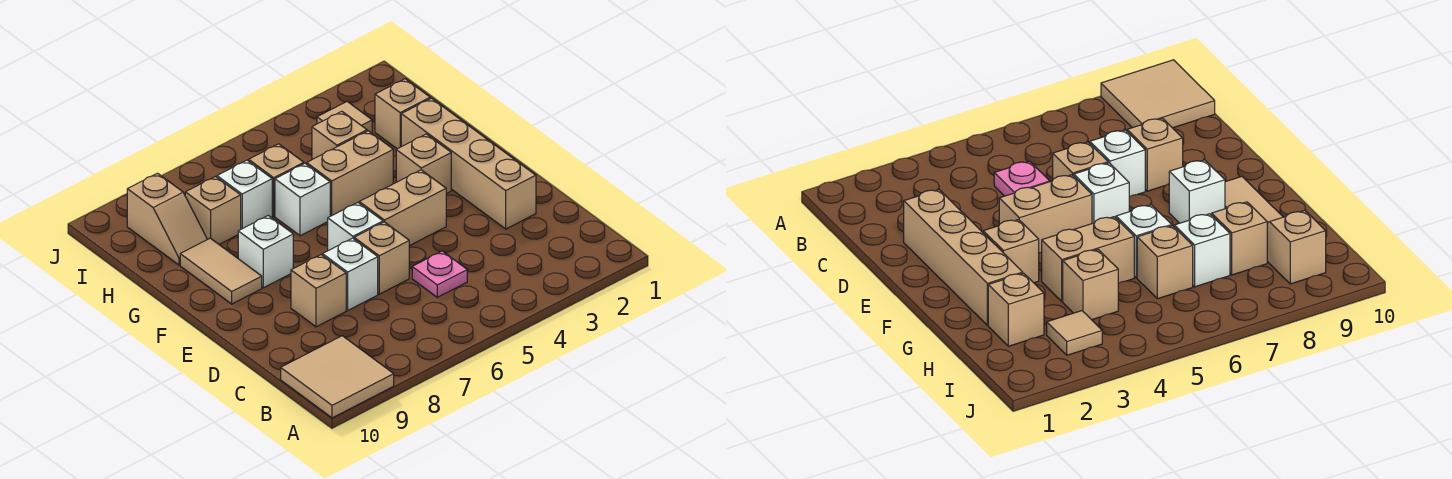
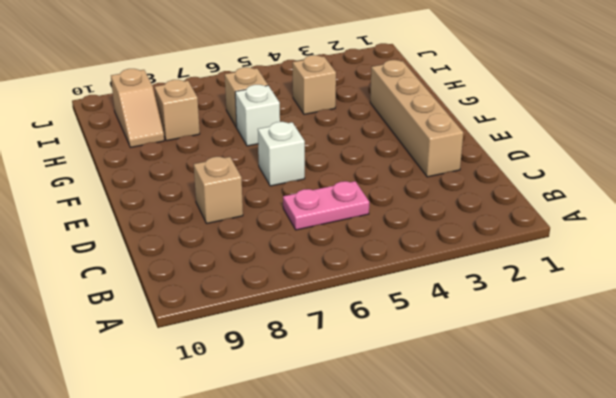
pink 1x2 plate [283,181,369,230] -> pink 1x1 plate [412,251,467,297]
none -> tan 2x2 tile [281,336,394,418]
none -> tan 1x1 brick [354,222,409,294]
none -> white 1x1 brick [323,238,378,310]

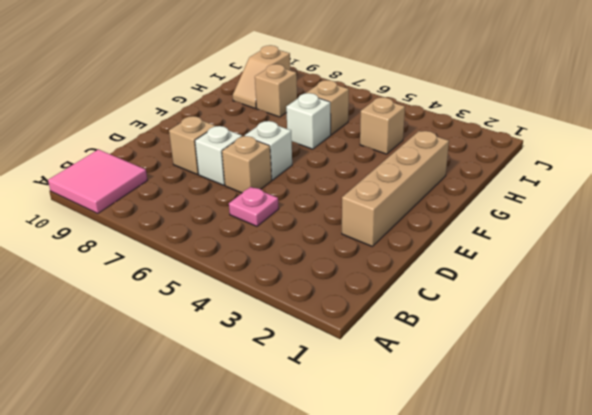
pink 2x2 tile [48,149,147,214] -> tan 2x2 tile [281,336,394,418]
none -> tan 1x2 brick [359,170,446,246]
none -> tan 1x1 brick [396,134,451,194]
none -> white 1x1 brick [238,216,293,288]

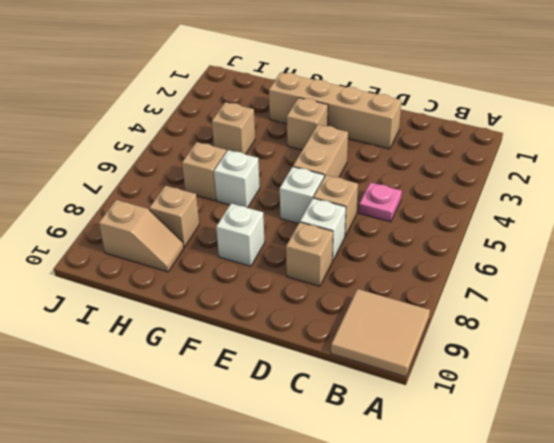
none -> tan 1x2 tile [180,238,262,304]
none -> tan 1x2 brick [307,131,393,216]
none -> tan 1x1 brick [375,79,430,149]

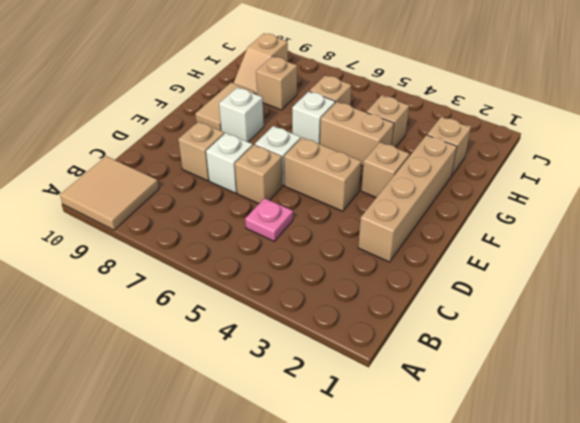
none -> white 1x1 brick [217,160,272,229]
none -> tan 1x1 tile [317,102,372,133]

